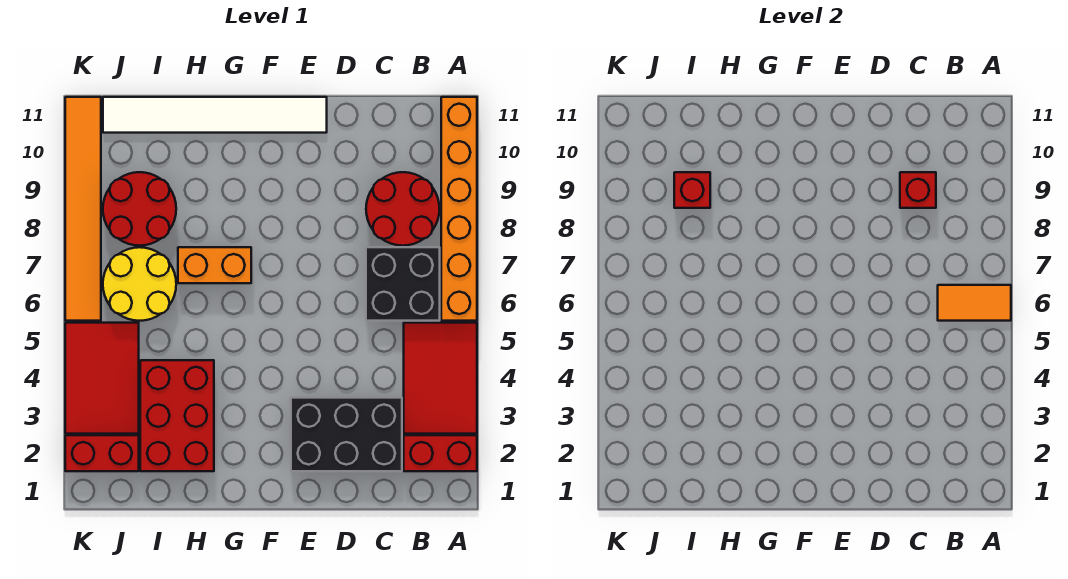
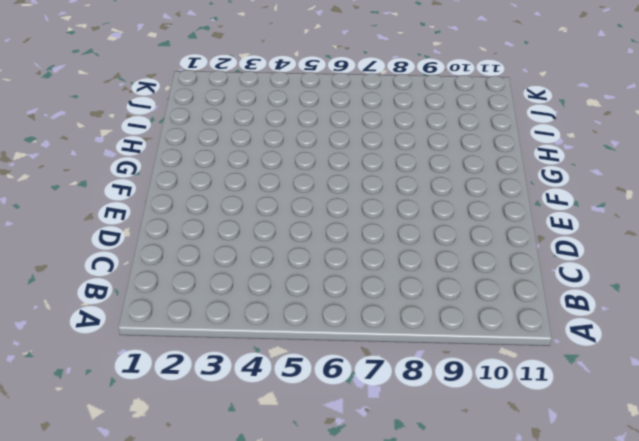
none -> red 1x2 brick [404,435,477,471]
none -> red 2x3 tile [404,323,477,434]
none -> orange 1x6 brick [441,97,477,321]

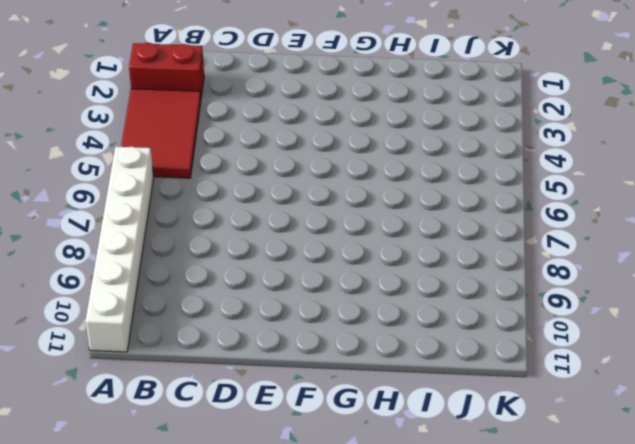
white 1x6 brick [85,147,154,352] -> orange 1x6 brick [441,97,477,321]
none -> black 2x2 brick [366,247,440,321]
none -> red 2x2 round brick [366,172,439,246]
none -> black 2x3 brick [291,398,402,471]

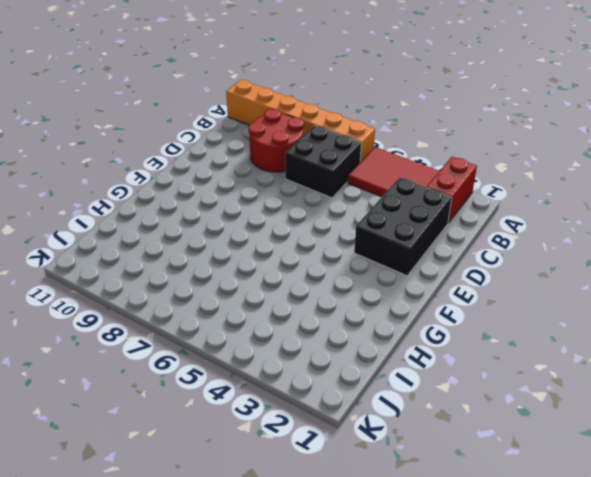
none -> white 1x6 tile [103,97,327,133]
none -> orange 1x2 brick [178,247,251,283]
none -> red 2x3 brick [140,360,214,471]

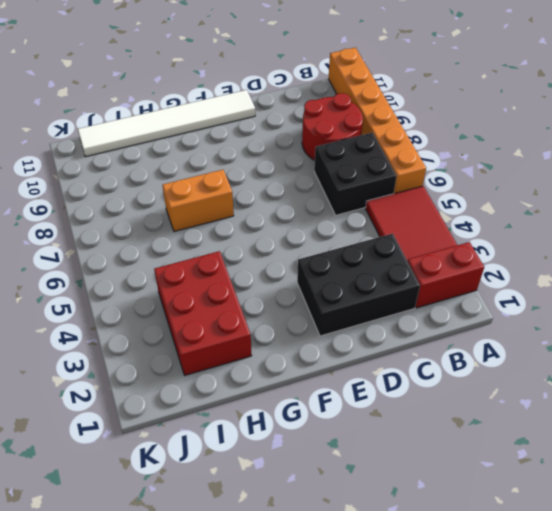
none -> yellow 2x2 round brick [103,247,176,321]
none -> red 2x2 round brick [103,172,176,246]
none -> red 1x2 brick [65,435,139,471]

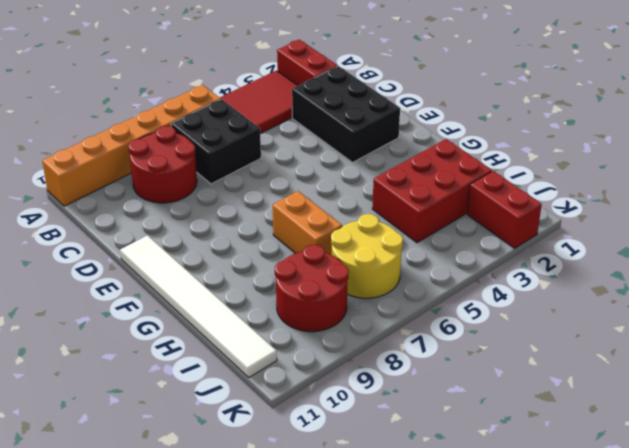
none -> red 2x3 tile [65,323,139,434]
none -> orange 1x6 tile [65,97,101,321]
none -> orange 1x2 tile [938,285,1011,321]

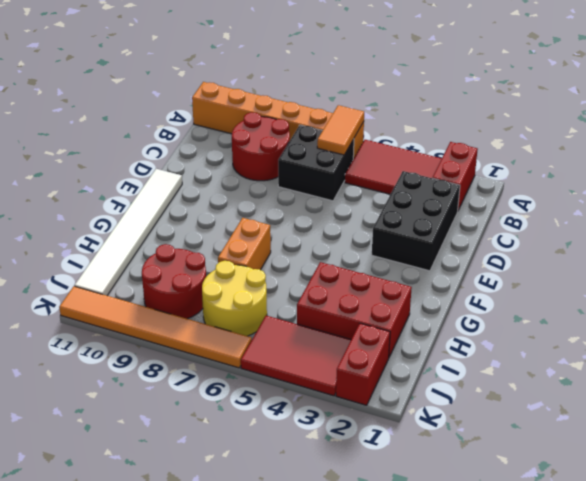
none -> red 1x1 brick [900,172,936,208]
none -> red 1x1 brick [674,172,710,208]

